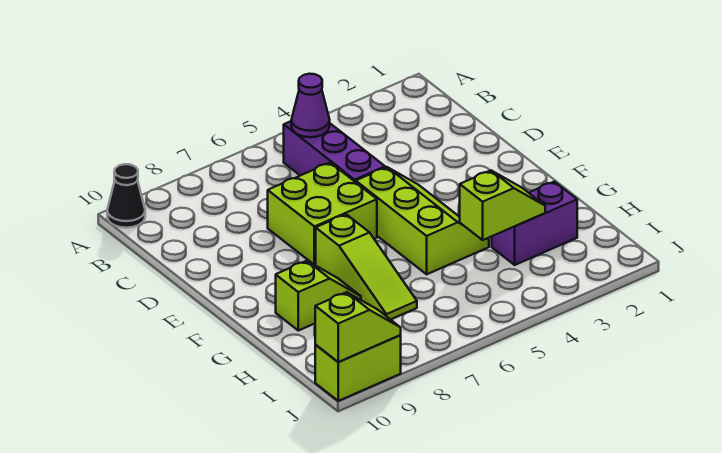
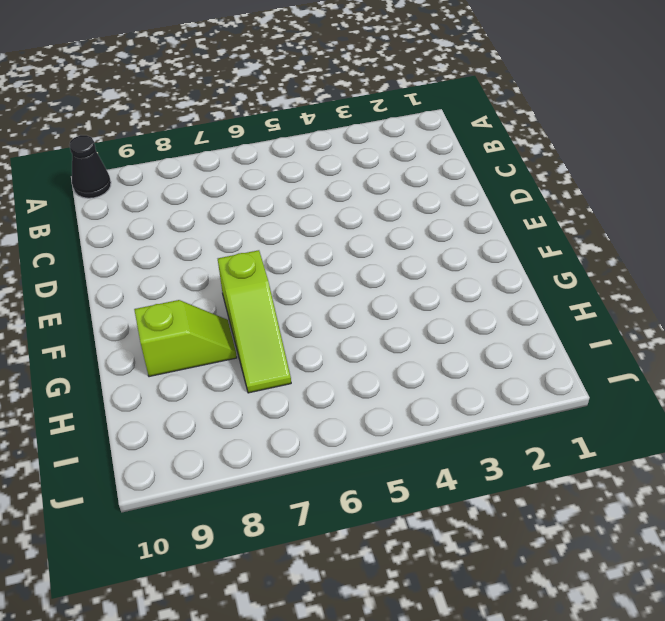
none -> purple 1x3 brick [284,121,385,182]
none -> lime 2x2 brick [268,163,377,265]

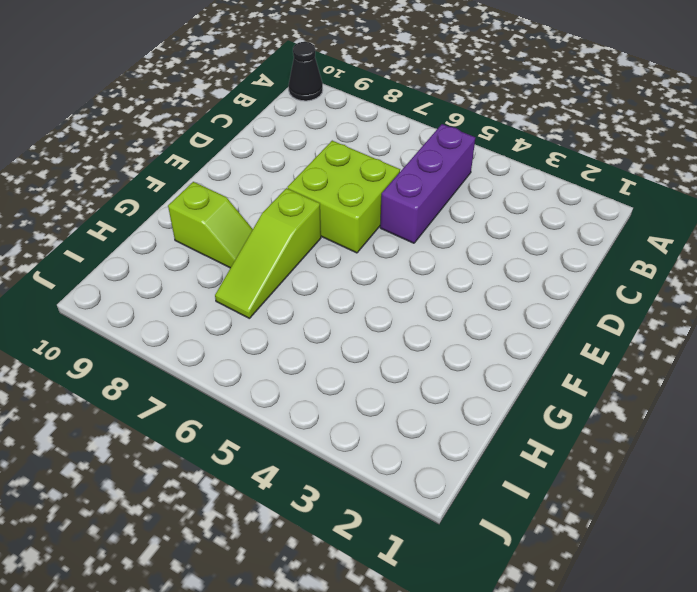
none -> lime 2x3 slope [356,167,489,274]
none -> purple 1x2 brick [492,182,577,265]

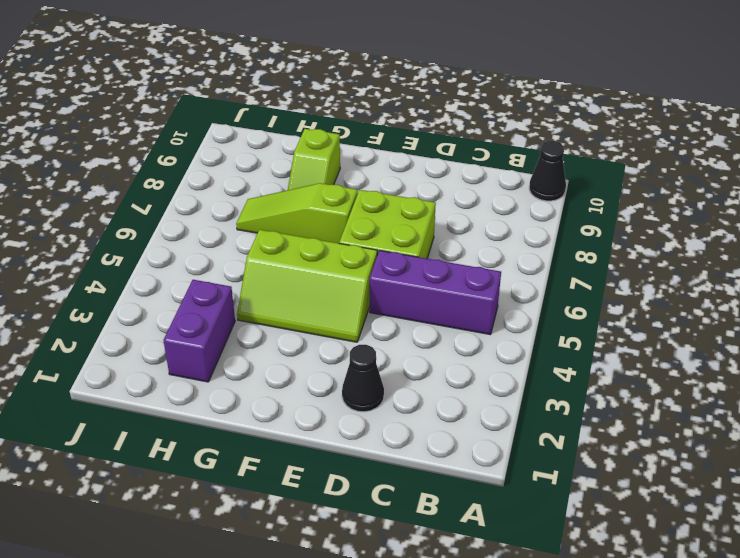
black 1x1 cone [342,345,384,412] -> none
none -> lime 1x2 brick [315,335,401,401]
none -> purple 1x1 cone [291,74,330,137]

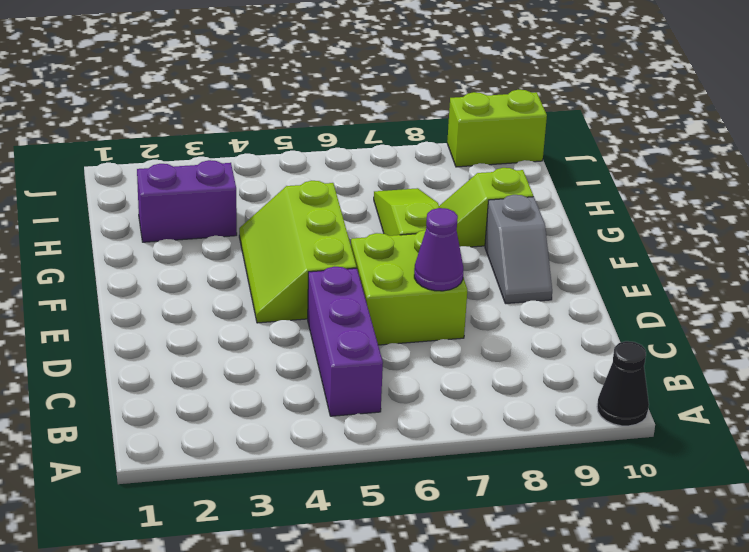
purple 1x1 cone [414,208,464,291] -> purple 1x1 cone moved to [291,74,330,137]
grey 1x2 slope [485,195,552,304] -> none
none -> lime 1x2 slope [460,170,545,240]
none -> lime 1x2 slope [315,292,401,362]

